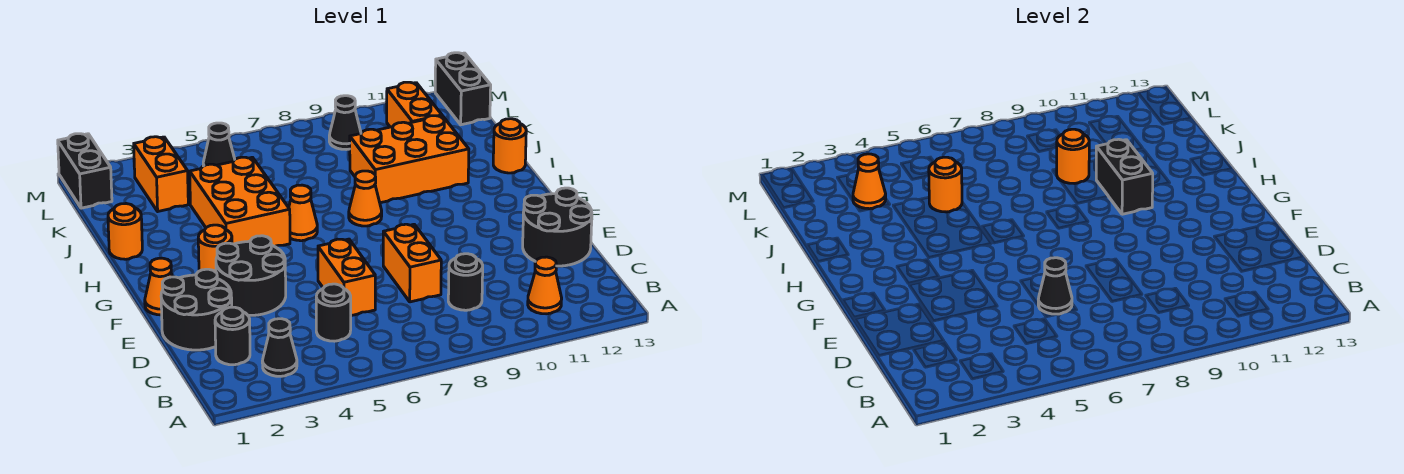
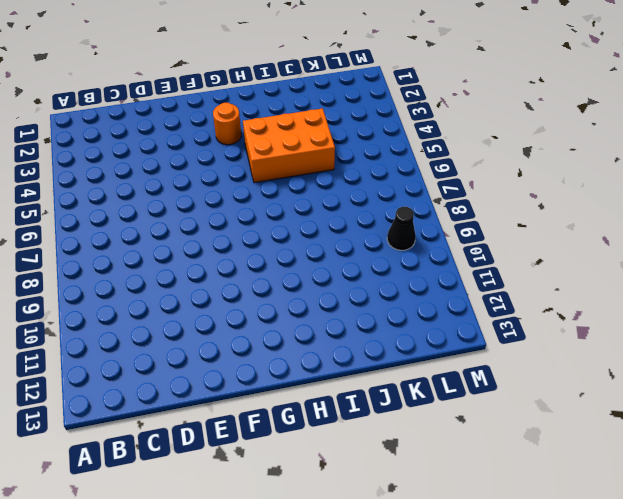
none -> black 1x1 cone [262,319,297,376]
none -> orange 1x1 cone [528,257,562,314]
none -> black 1x1 round brick [215,307,250,365]

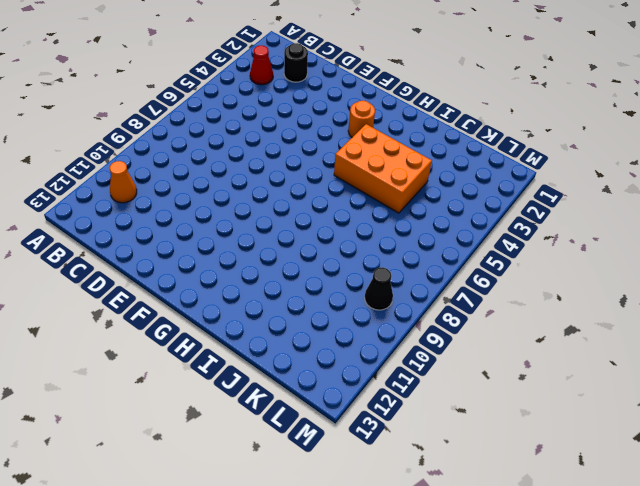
red 1x1 cone [250,46,273,85] -> black 1x1 cone [262,319,297,376]
none -> black 1x1 round brick [316,284,351,341]
none -> black 1x1 round brick [448,254,483,310]
none -> black 2x2 round brick [161,269,232,350]

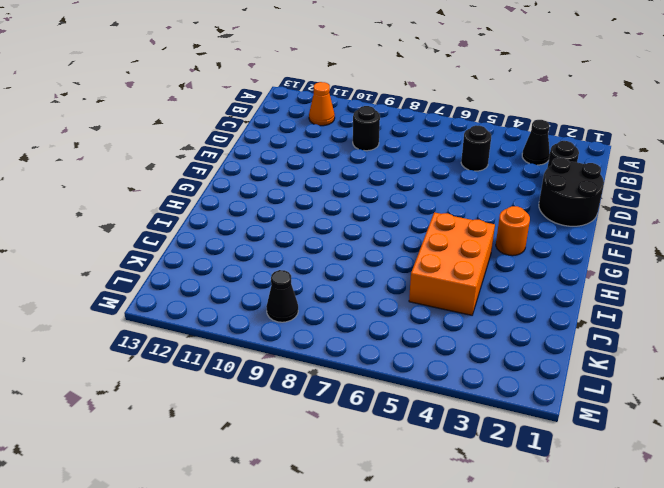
none -> orange 1x2 brick [318,239,375,316]
none -> orange 1x2 brick [383,224,441,302]
none -> black 2x2 round brick [523,188,592,266]

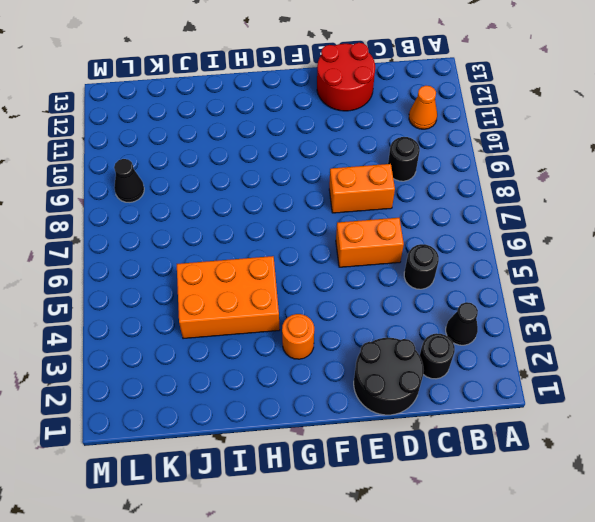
red 2x2 round brick [317,43,375,111] -> black 2x2 round brick [523,188,592,266]
none -> black 2x2 round brick [216,236,286,315]
none -> orange 1x1 cone [145,258,172,315]
none -> orange 1x1 cone [289,185,317,241]

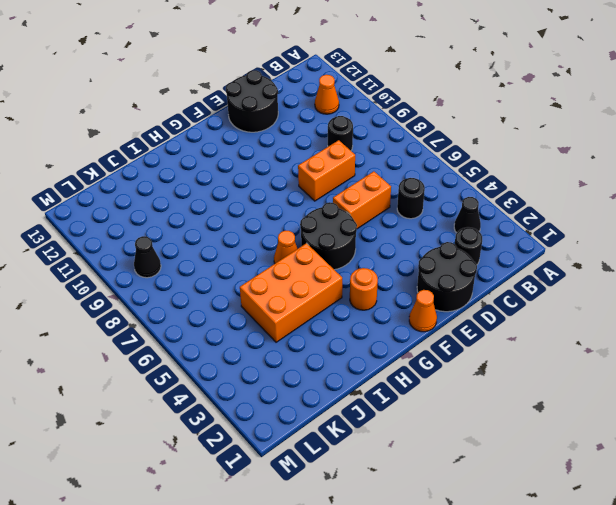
black 2x2 round brick [300,202,357,270] -> black 2x2 round brick moved to [216,236,286,315]
none -> orange 1x1 cone [349,171,382,226]
none -> orange 1x1 round brick [108,204,142,259]
none -> orange 2x3 brick [349,116,469,203]

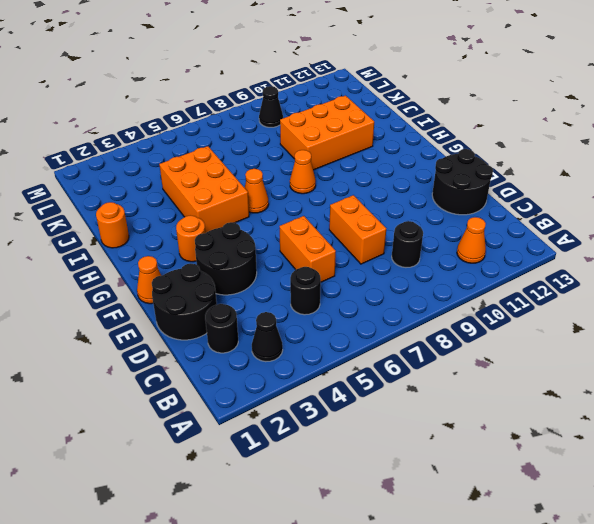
none -> orange 1x1 round brick [493,119,526,173]
none -> orange 1x2 brick [134,137,188,211]
none -> orange 1x2 brick [387,82,442,127]

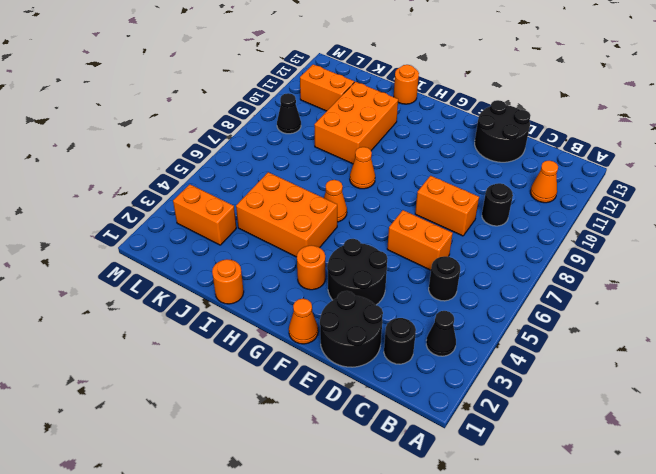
none -> black 1x2 brick [58,134,112,208]
none -> black 1x1 cone [203,123,235,166]
none -> black 1x2 brick [435,53,491,125]

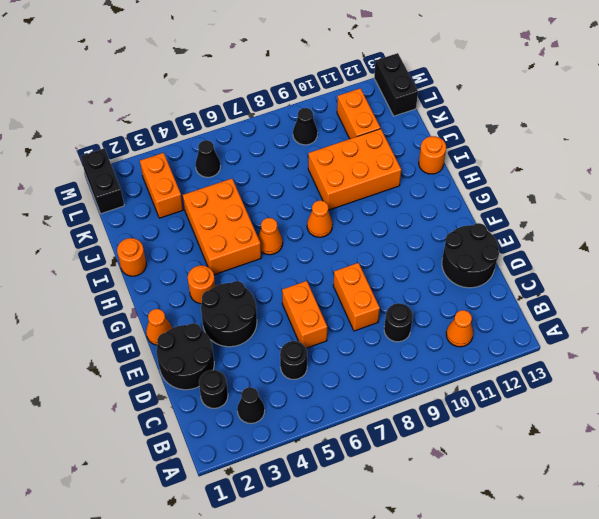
none -> black 1x1 cone [1038,258,1072,314]
none -> black 1x2 brick [1096,139,1153,214]
none -> orange 1x1 round brick [929,157,962,212]

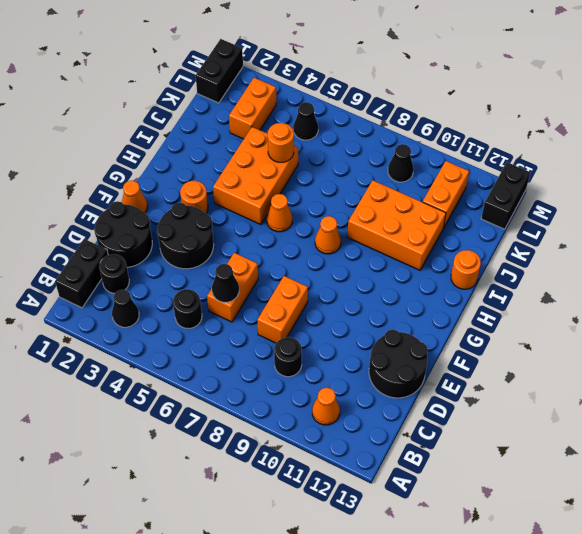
black 1x2 brick [55,239,108,308] -> black 1x2 brick moved to [1096,139,1153,214]
none -> orange 1x1 round brick [108,204,142,259]
none -> orange 1x1 round brick [1057,129,1089,183]
none -> orange 1x1 cone [853,154,886,209]

